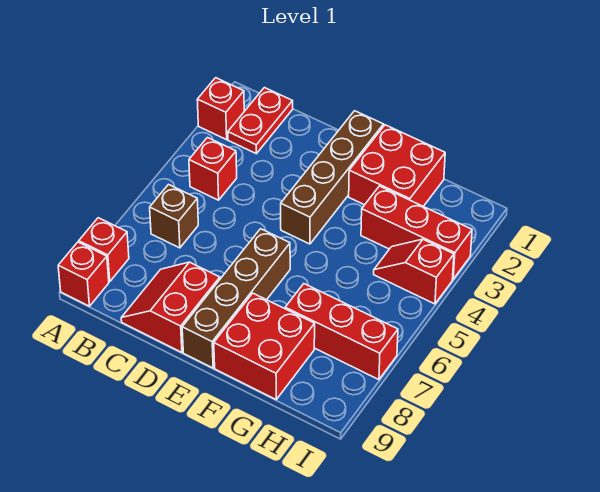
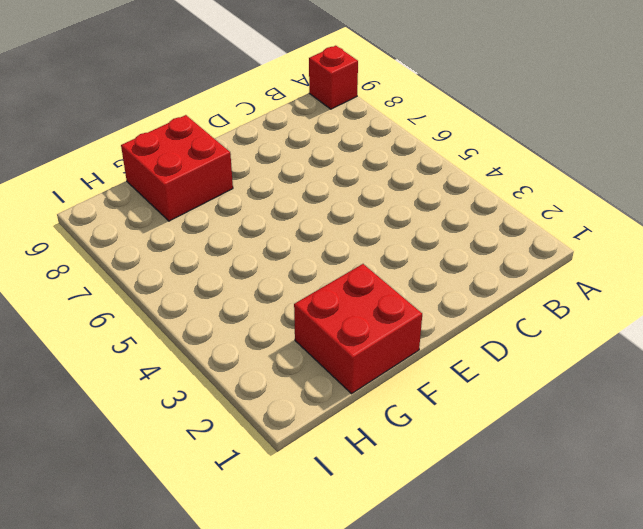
none -> red 1x1 brick [197,78,244,140]
none -> red 1x1 brick [79,218,129,282]
none -> red 1x2 plate [228,88,293,154]

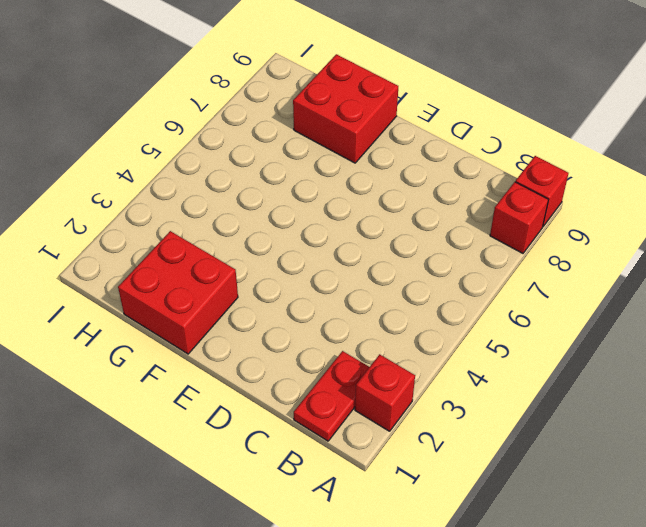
none -> red 1x1 brick [189,138,237,200]
none -> brown 1x1 brick [150,185,198,248]
none -> red 2x2 slope [121,262,220,352]

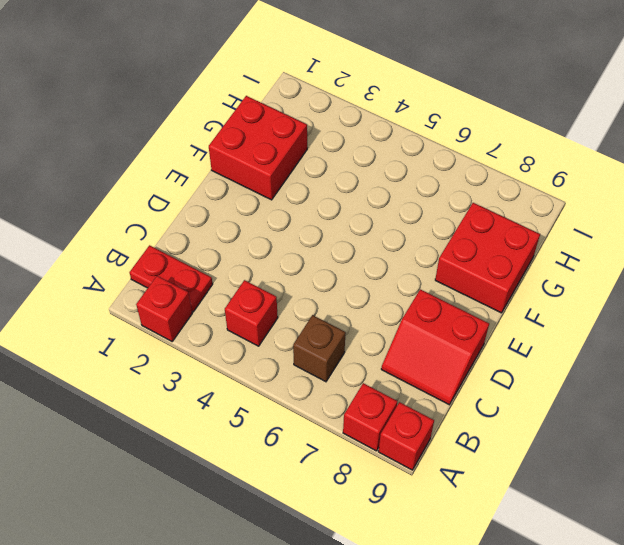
none -> brown 1x4 brick [281,111,384,244]
none -> brown 1x4 brick [182,229,290,368]
none -> red 1x3 brick [361,186,472,279]

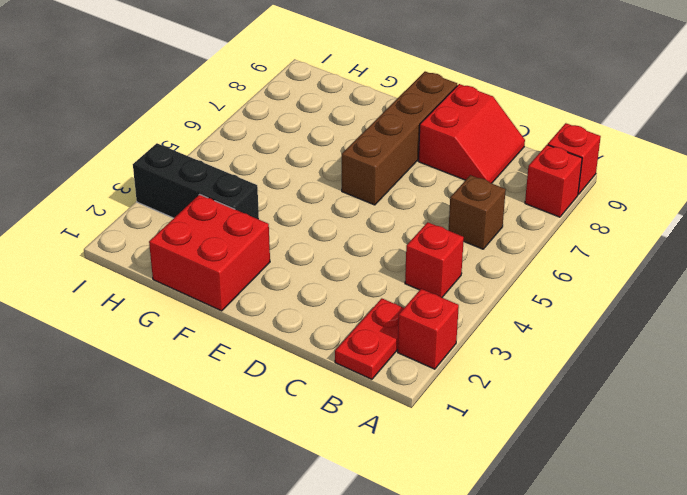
black 1x3 brick [133,143,259,219] -> red 1x3 brick [361,186,472,279]
none -> brown 1x4 brick [281,111,384,244]
none -> red 2x2 brick [214,293,315,399]
none -> red 1x3 brick [285,284,398,380]

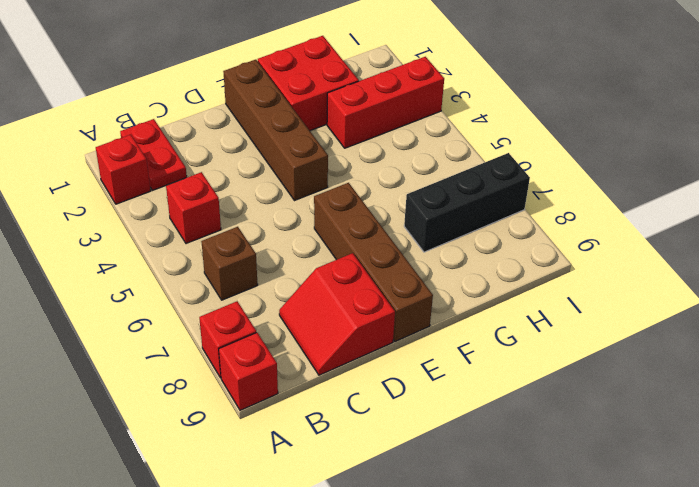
black 1x3 brick [404,153,530,252] -> red 1x3 brick [285,284,398,380]
none -> red 2x2 brick [214,293,315,399]
none -> red 1x2 slope [374,239,454,304]

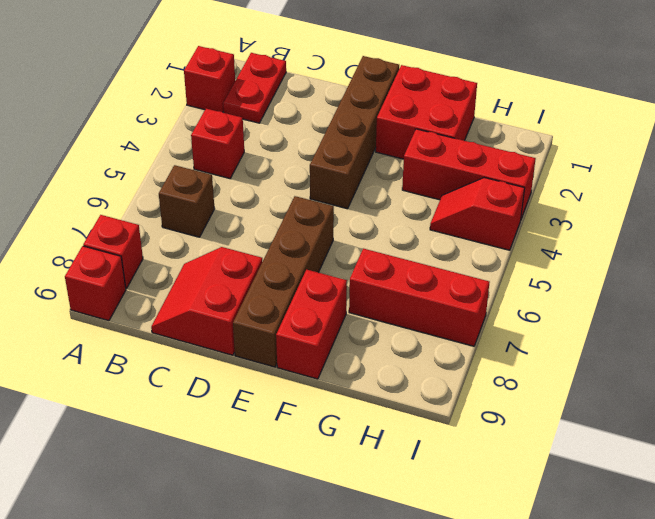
red 1x2 brick [276,270,347,379] -> red 2x2 brick [214,293,315,399]

